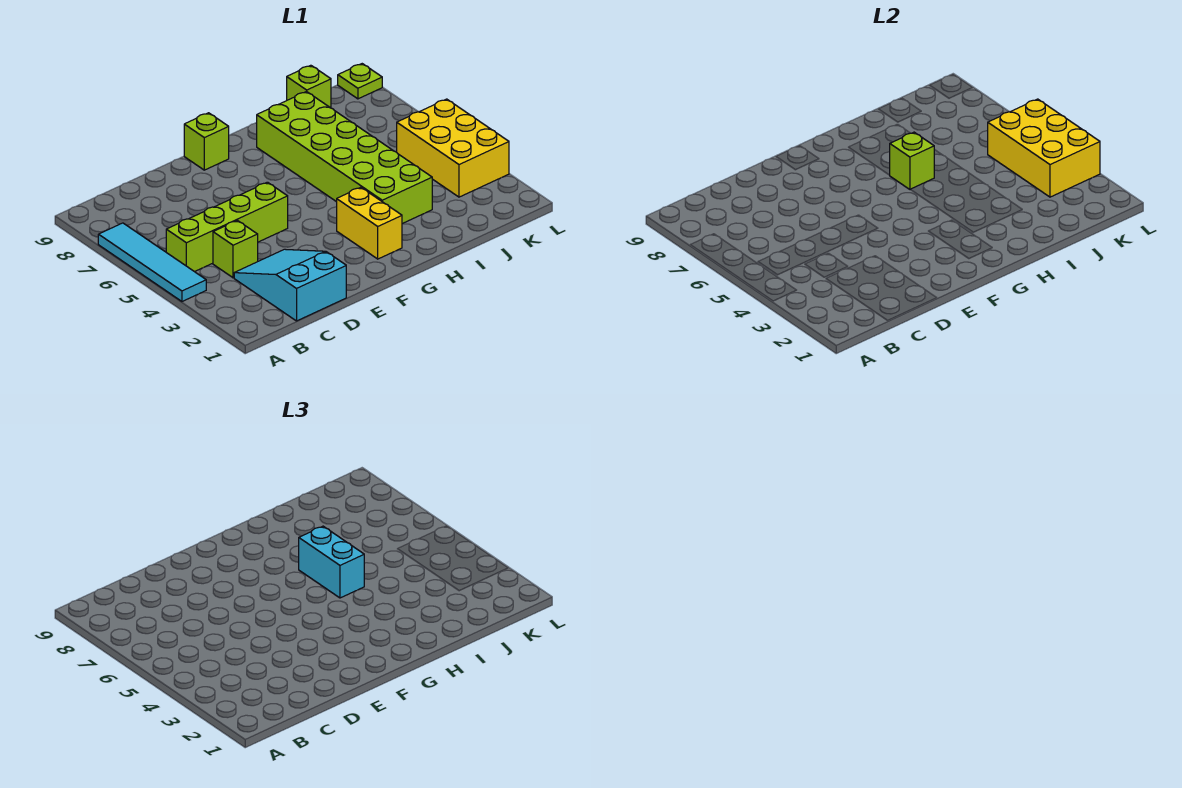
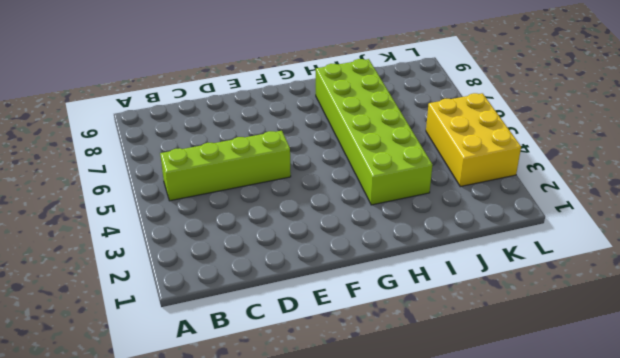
none -> cyan 1x4 tile [98,223,206,301]
none -> cyan 2x3 slope [234,249,346,321]
none -> lime 1x1 brick [213,220,258,278]

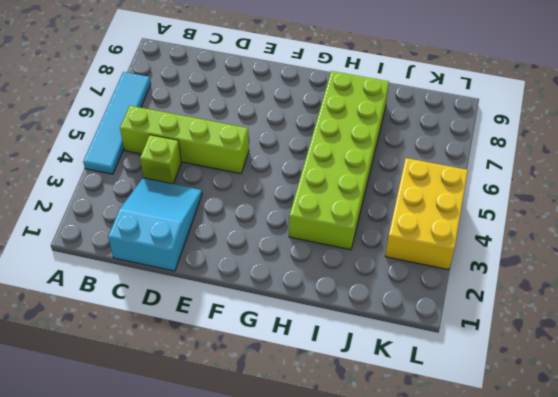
none -> lime 1x1 brick [184,113,229,170]
none -> yellow 1x2 brick [337,187,402,259]
none -> lime 1x1 brick [287,65,331,108]

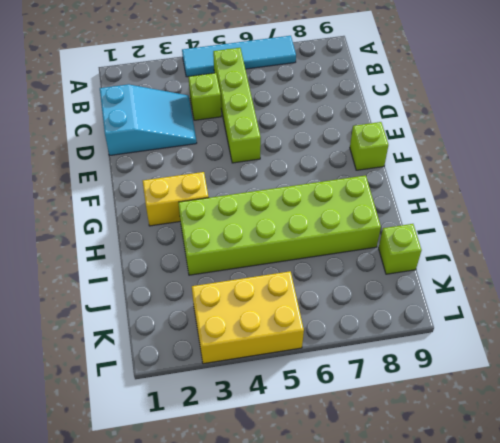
none -> lime 1x1 plate [338,64,382,99]
none -> lime 1x1 brick [890,132,934,190]
none -> yellow 2x3 brick [988,99,1100,197]

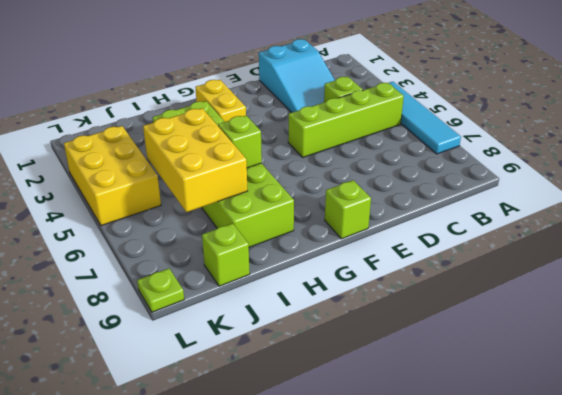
yellow 2x3 brick [143,108,247,212] -> yellow 2x3 brick moved to [988,99,1100,197]
none -> cyan 1x2 brick [299,526,364,598]

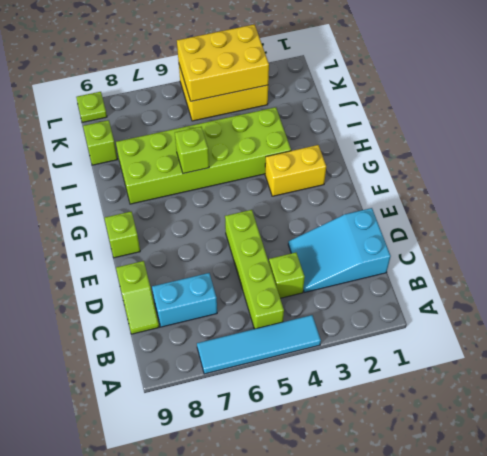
cyan 1x2 brick [152,273,217,327] -> cyan 1x2 brick moved to [299,526,364,598]
lime 1x2 slope [116,261,159,334] -> none

